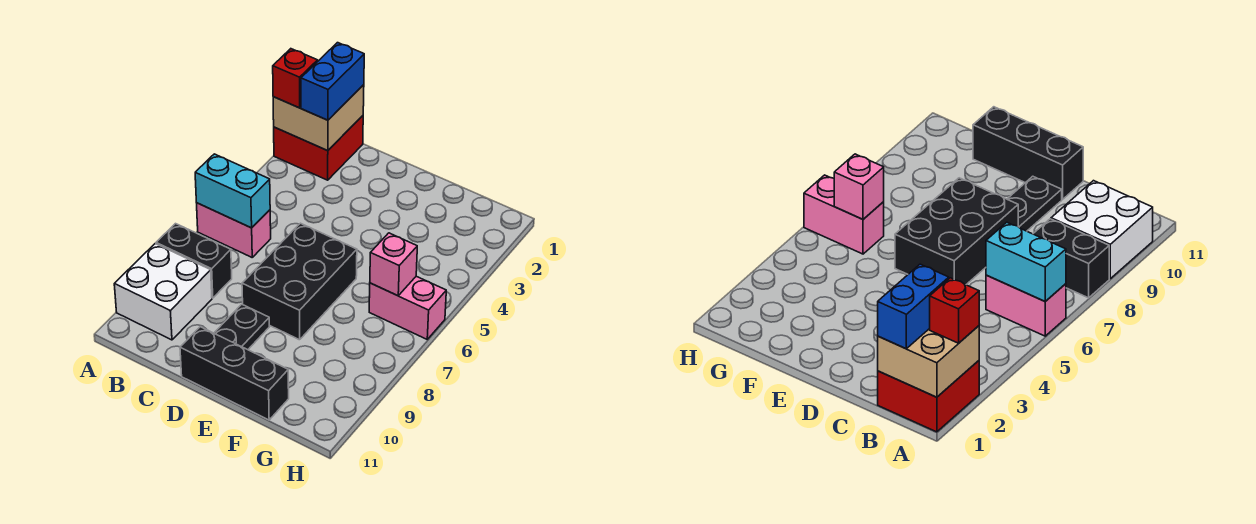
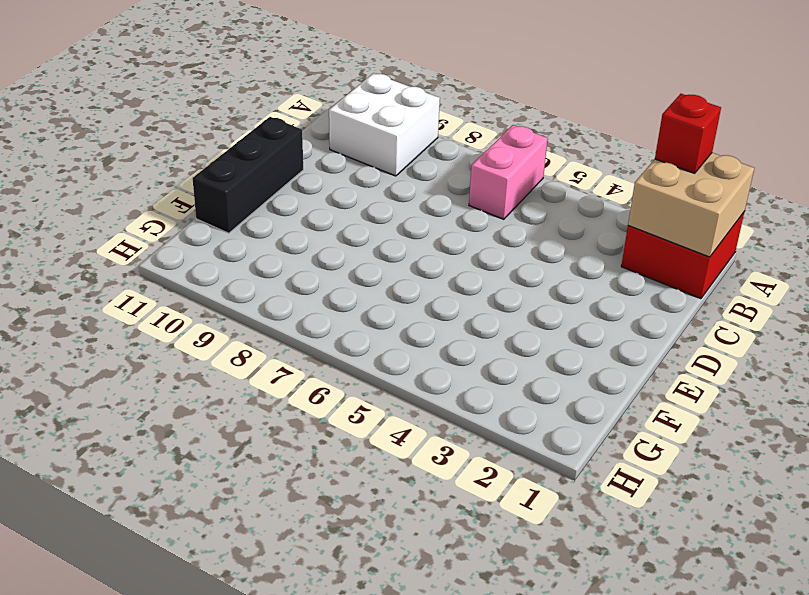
none -> black 1x2 brick [156,224,232,298]
none -> black 2x3 brick [242,223,357,340]
none -> black 1x2 plate [214,304,270,350]

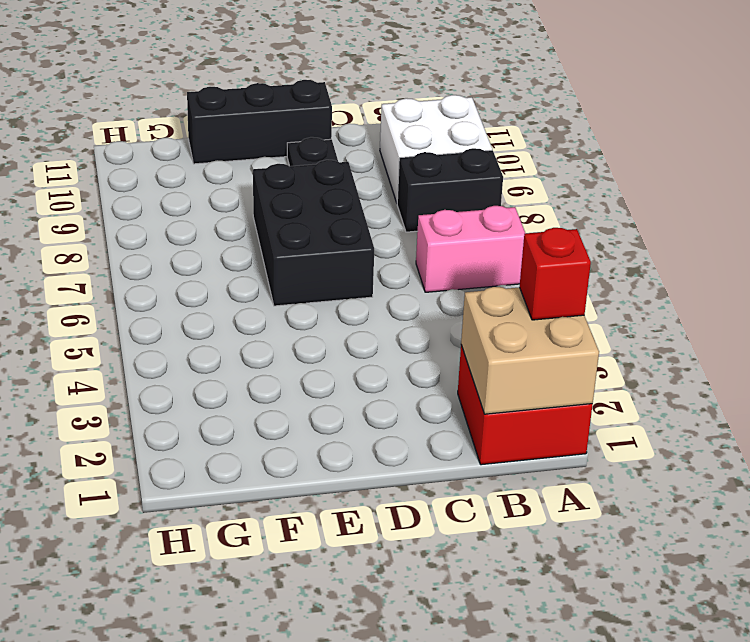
none -> pink 1x2 brick [369,276,446,339]
none -> cyan 1x2 brick [195,154,270,228]
none -> pink 1x1 brick [370,233,417,296]

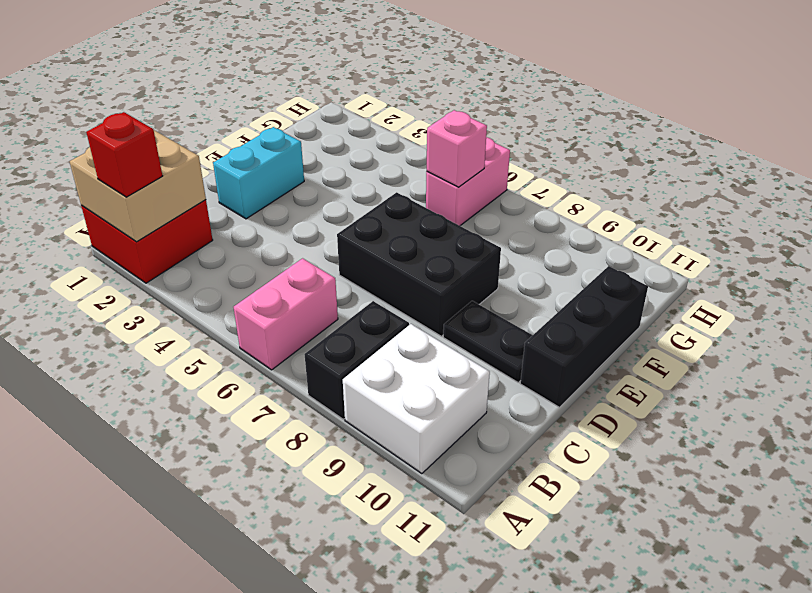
cyan 1x2 brick [213,127,304,219] -> cyan 1x2 brick moved to [195,154,270,228]
none -> blue 1x2 brick [301,43,364,120]

